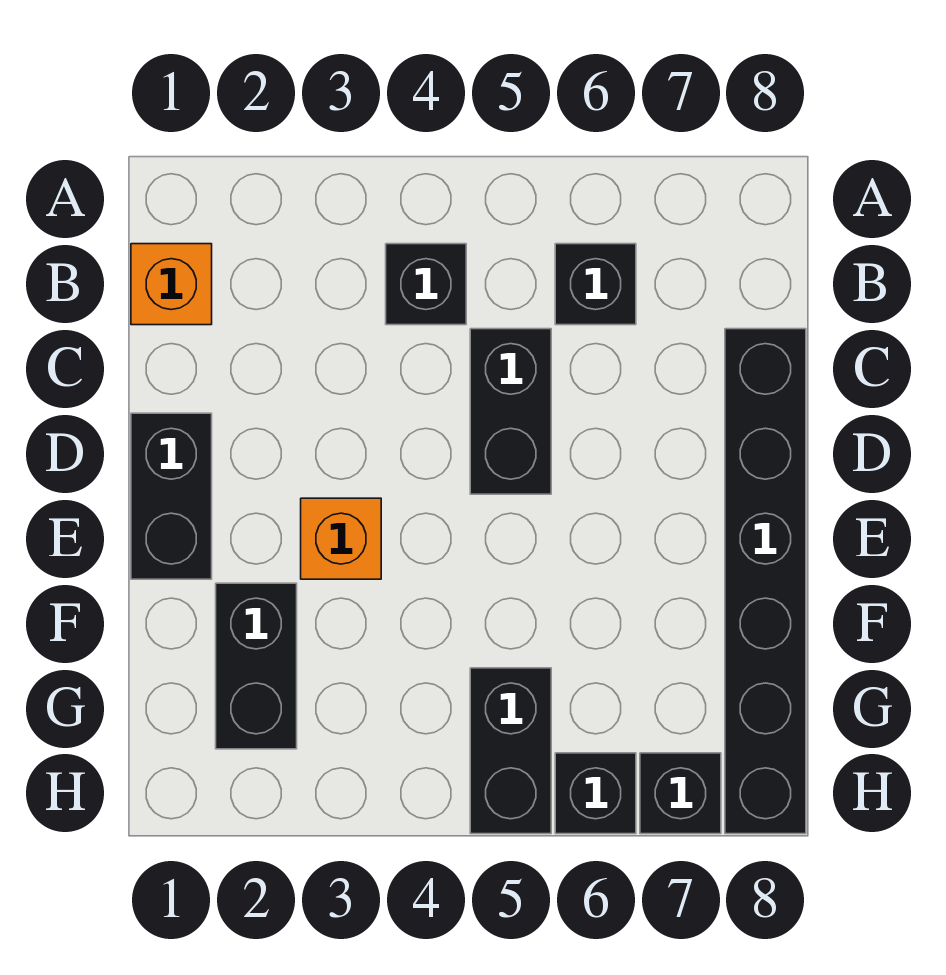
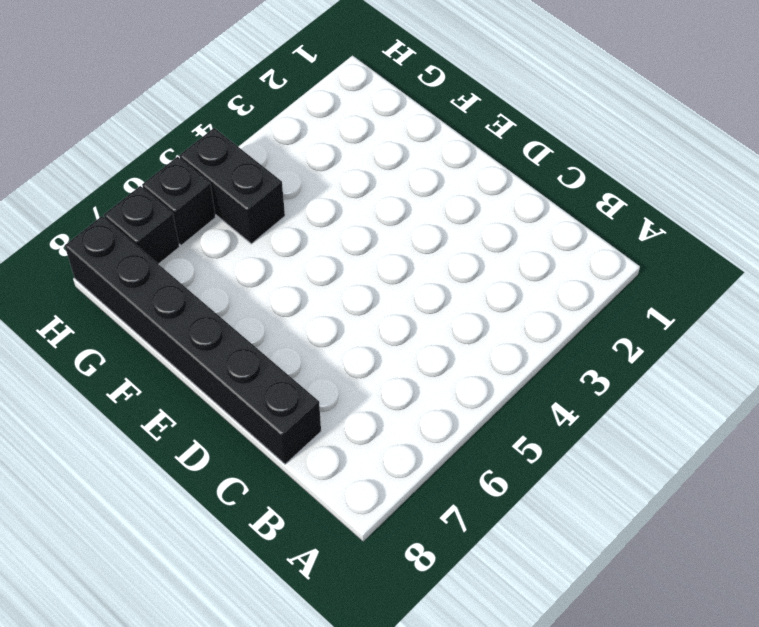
none -> orange 1x1 brick [131,244,212,325]
none -> black 1x1 brick [386,244,466,325]

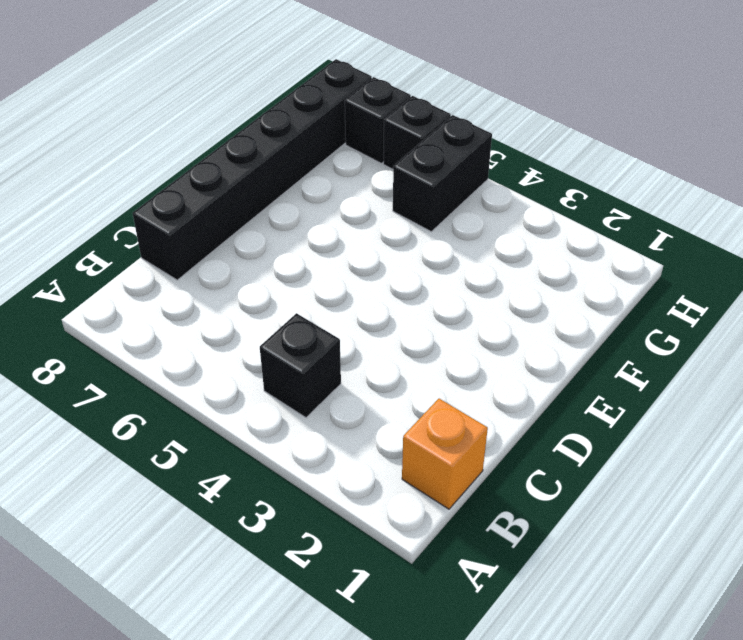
none -> black 1x1 brick [555,244,636,325]
none -> black 1x2 brick [470,329,551,494]

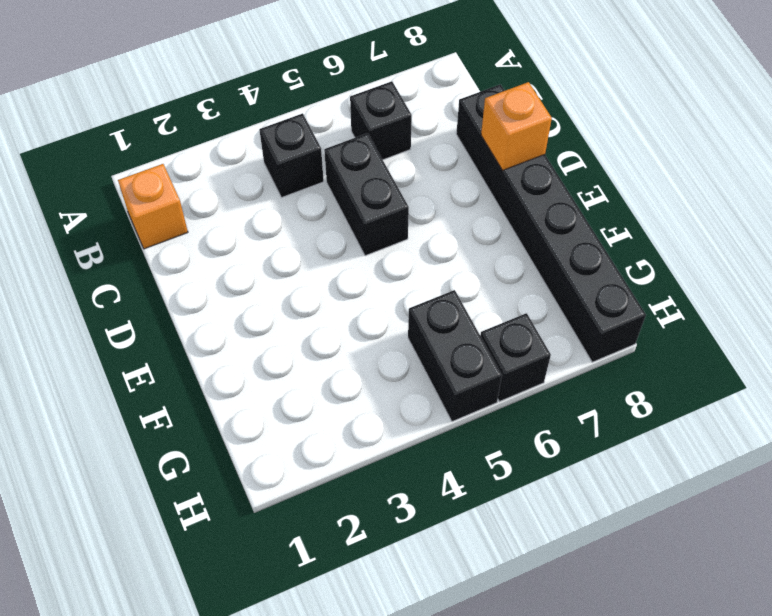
orange 1x1 brick [481,82,552,170] -> orange 1x1 brick moved to [301,498,381,579]
none -> black 1x2 brick [131,413,212,579]
none -> black 1x2 brick [216,583,297,749]

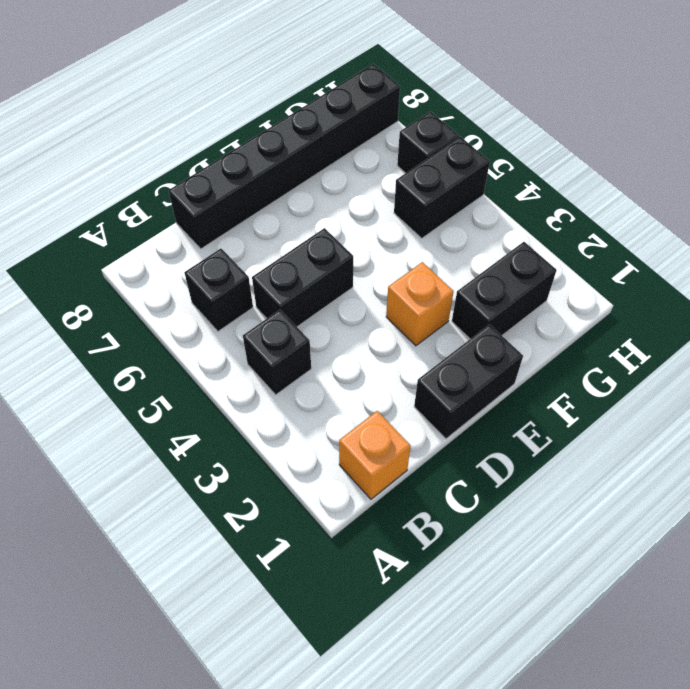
none -> black 1x1 brick [640,753,721,834]

